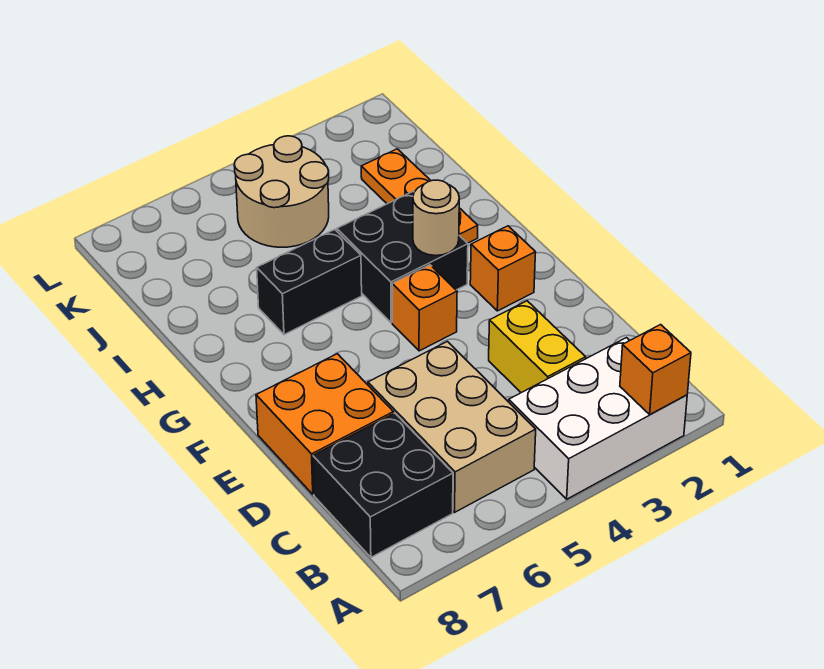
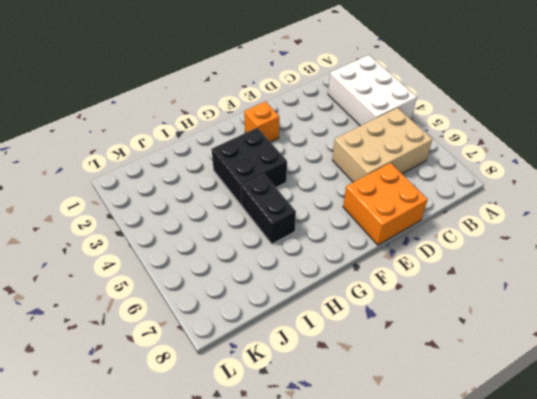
none -> black 2x2 brick [313,413,453,557]
none -> yellow 1x2 brick [489,301,586,393]
none -> orange 1x1 brick [392,265,457,351]

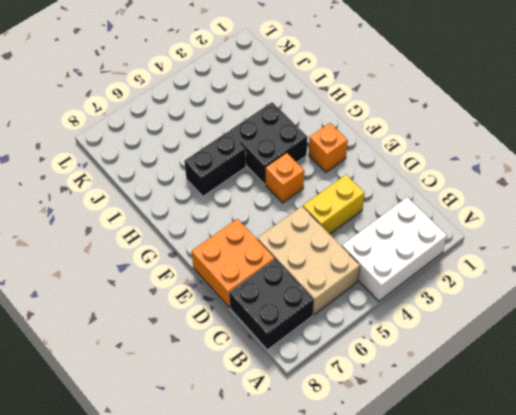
yellow 1x2 brick [303,175,365,234] -> yellow 1x2 brick turned to [489,301,586,393]
none -> orange 1x3 plate [361,149,478,243]
none -> tan 2x2 round brick [234,136,329,247]
none -> orange 1x1 brick [620,325,691,415]

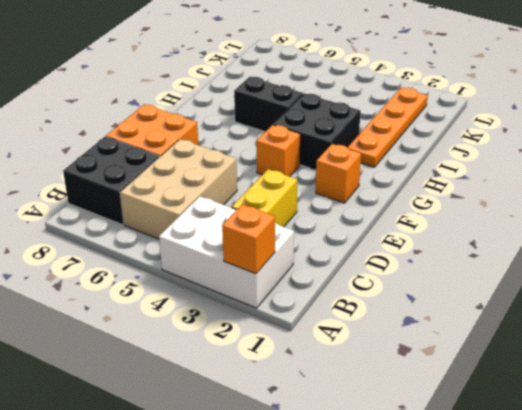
orange 1x4 plate [348,88,428,167] -> orange 1x3 plate [361,149,478,243]
none -> tan 2x2 round brick [234,136,329,247]
none -> tan 1x1 round brick [413,180,459,256]

